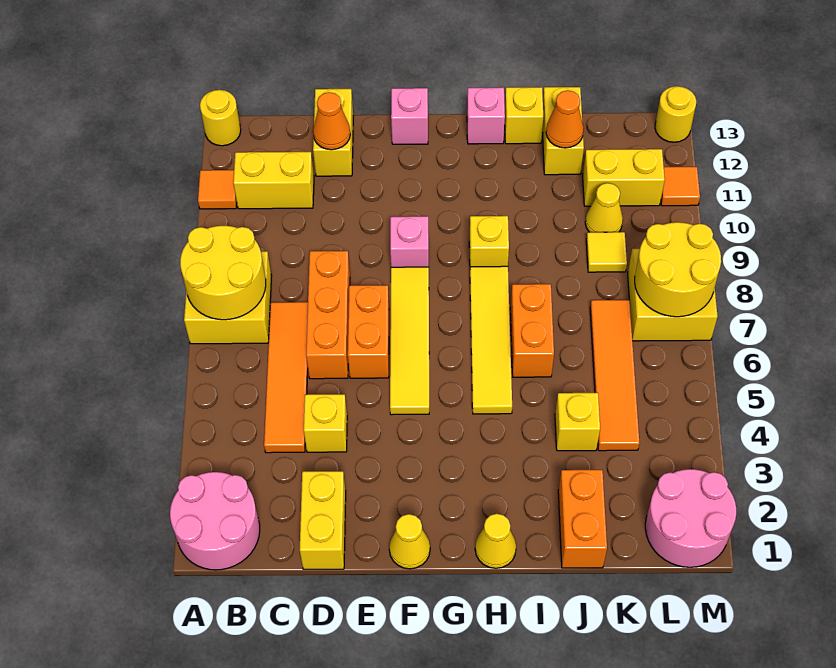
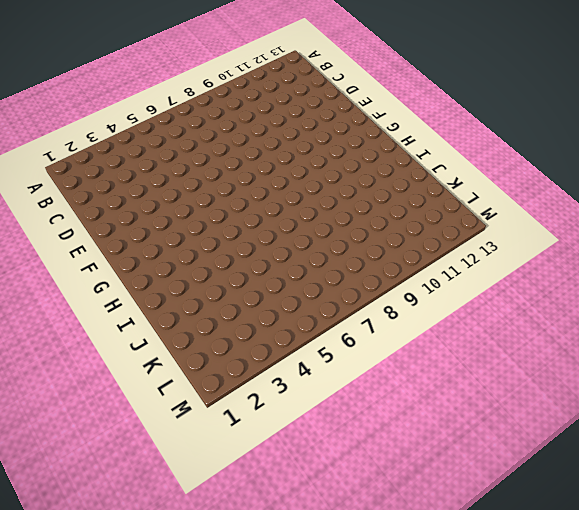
none -> pink 2x2 round brick [170,472,260,570]
none -> yellow 2x2 brick [184,251,271,344]
none -> orange 1x1 tile [198,170,237,209]
none -> yellow 1x1 round brick [200,90,241,146]

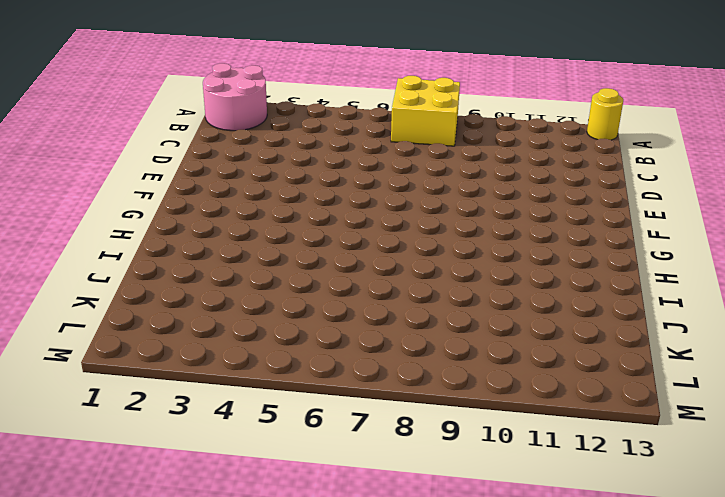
none -> orange 1x1 tile [198,170,237,209]
none -> yellow 1x2 brick [233,152,314,209]
none -> orange 1x4 tile [264,302,308,453]
none -> yellow 1x2 brick [300,471,346,569]

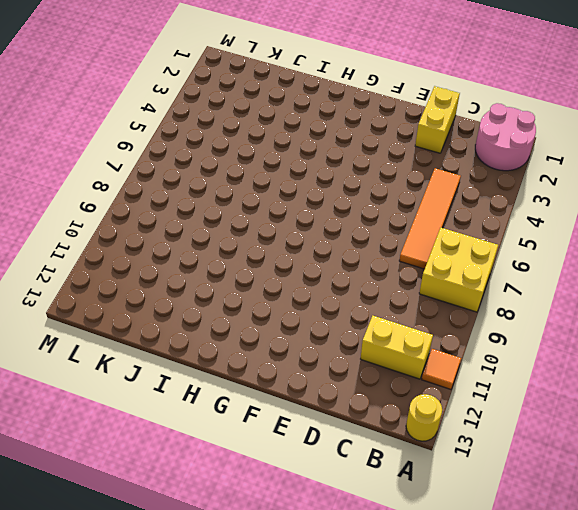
none -> yellow 1x1 brick [304,394,347,452]
none -> orange 1x3 brick [306,251,350,379]
none -> yellow 1x2 brick [313,89,353,176]
none -> orange 1x2 brick [348,285,389,378]

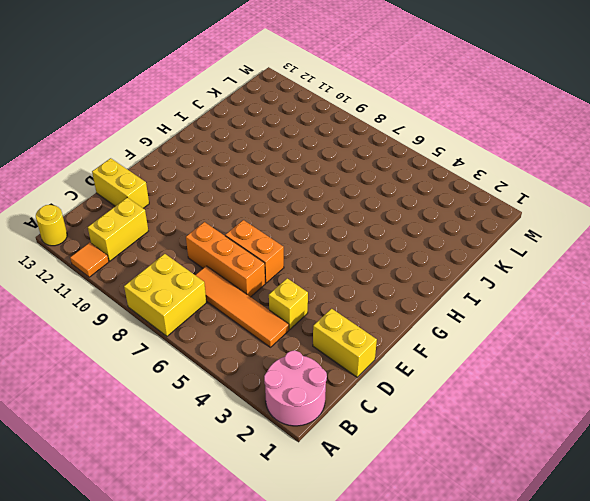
none -> yellow 1x1 cone [389,514,430,569]
none -> yellow 1x4 tile [390,267,429,415]
none -> pink 1x1 brick [390,216,429,267]
none -> pink 1x1 brick [391,88,428,144]

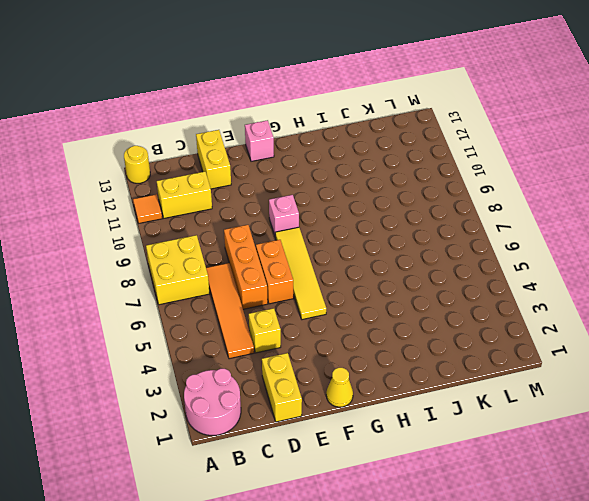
none -> yellow 1x1 cone [475,514,516,568]
none -> yellow 1x4 tile [470,266,512,414]
none -> yellow 1x1 brick [469,216,509,267]
none -> pink 1x1 brick [467,87,505,144]

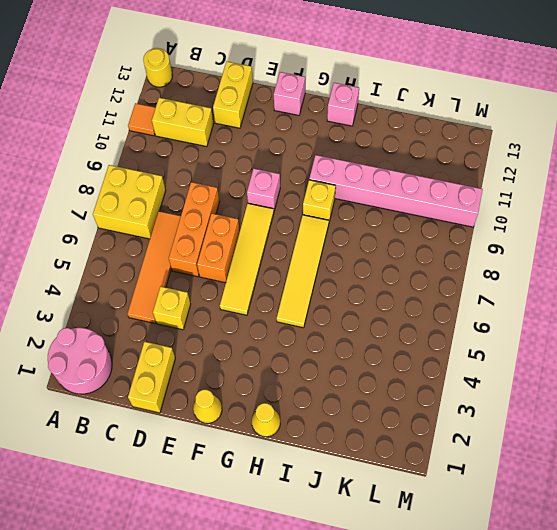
pink 1x6 brick [309,155,483,227] -> yellow 1x1 cone [585,183,623,232]
none -> orange 1x2 brick [510,284,554,377]
none -> yellow 1x1 brick [505,87,543,144]
none -> orange 1x2 brick [558,470,607,568]
none -> yellow 1x1 brick [555,393,600,451]

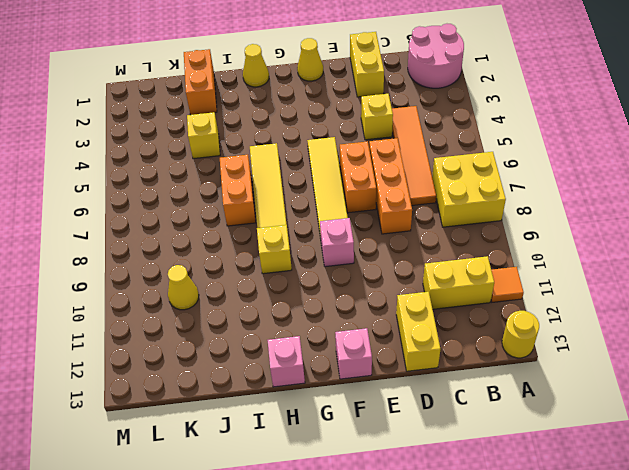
none -> yellow 1x1 brick [505,87,543,144]
none -> yellow 1x2 brick [542,87,584,175]
none -> orange 1x4 tile [590,300,639,451]
none -> yellow 1x1 tile [586,232,627,272]

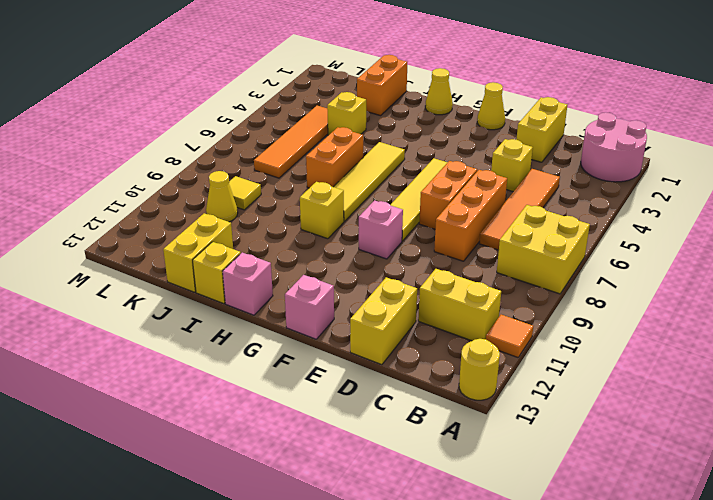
none -> yellow 1x2 brick [583,149,665,206]
none -> pink 2x2 round brick [645,469,736,567]
none -> yellow 2x2 brick [628,249,718,341]
none -> orange 1x1 tile [661,167,700,206]

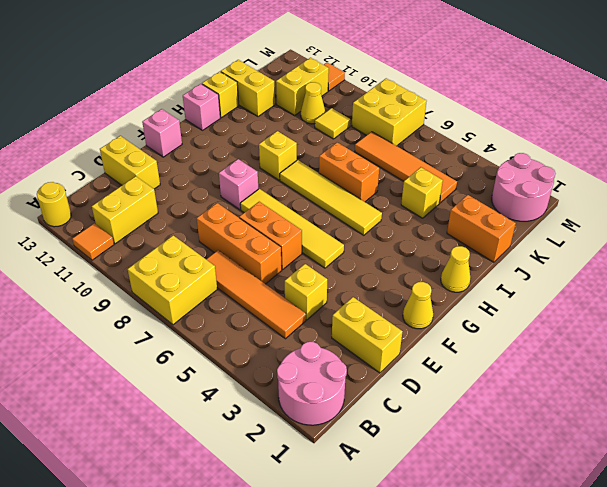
none -> yellow 1x1 round brick [655,86,696,142]
none -> yellow 2x2 round brick [180,226,266,320]
none -> orange 1x1 cone [313,92,350,150]
none -> orange 1x1 cone [546,90,584,148]

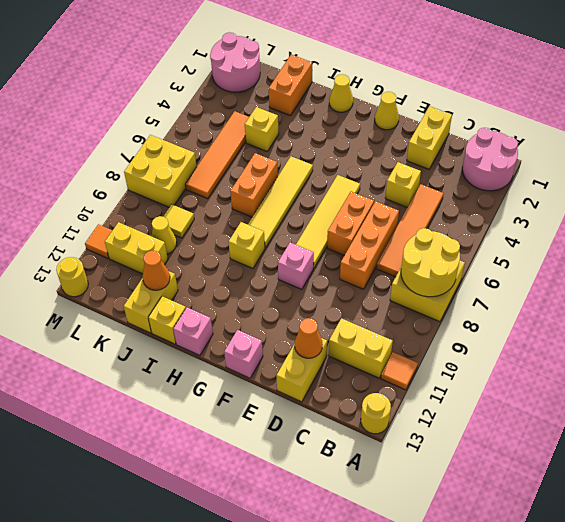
none -> yellow 2x2 round brick [635,222,721,317]

